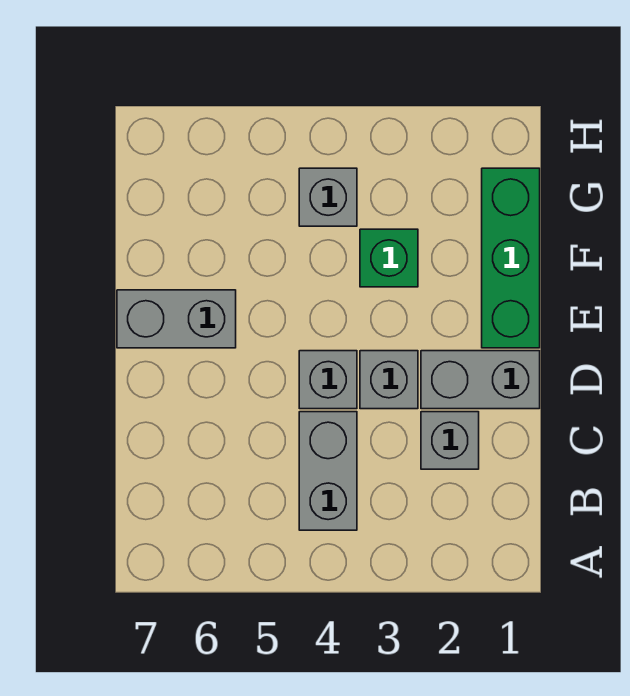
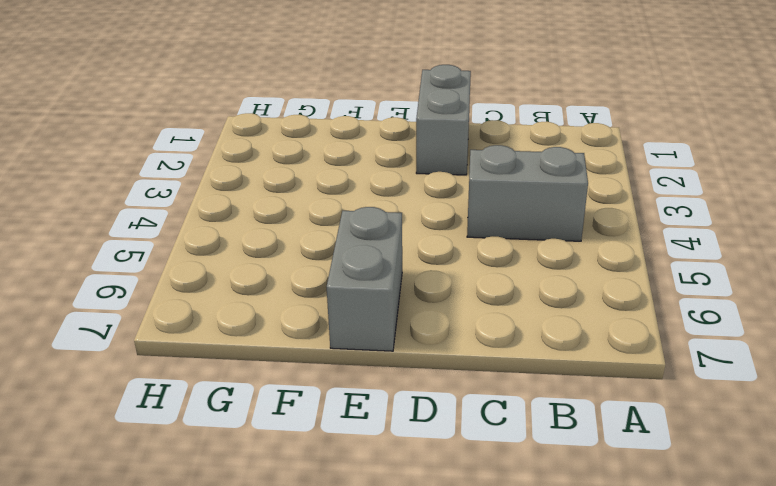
none -> grey 1x1 brick [421,412,479,469]
none -> grey 1x1 brick [360,351,418,409]

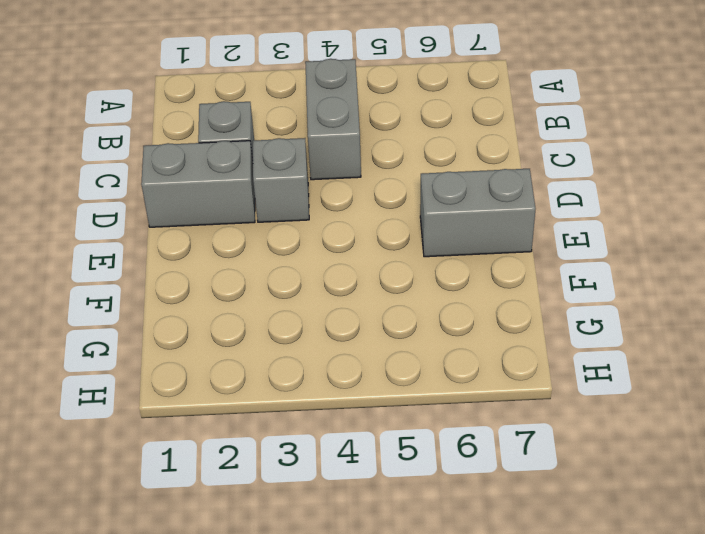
none -> grey 1x1 brick [299,351,357,409]
none -> green 1x3 brick [482,168,540,348]

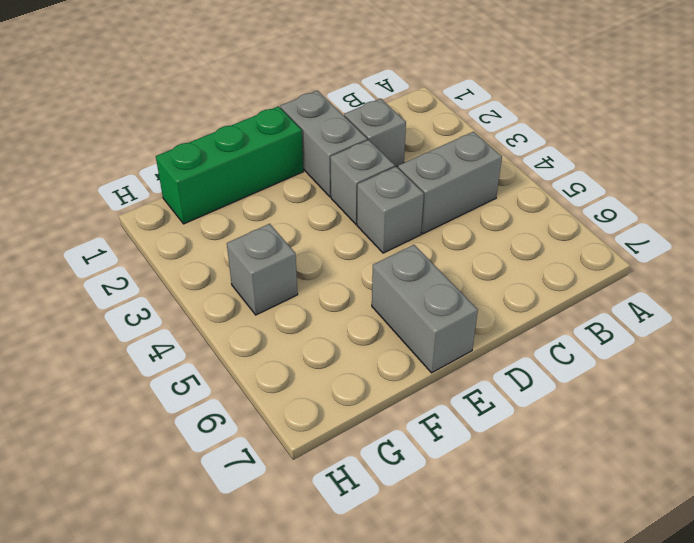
none -> green 1x1 brick [360,229,418,287]

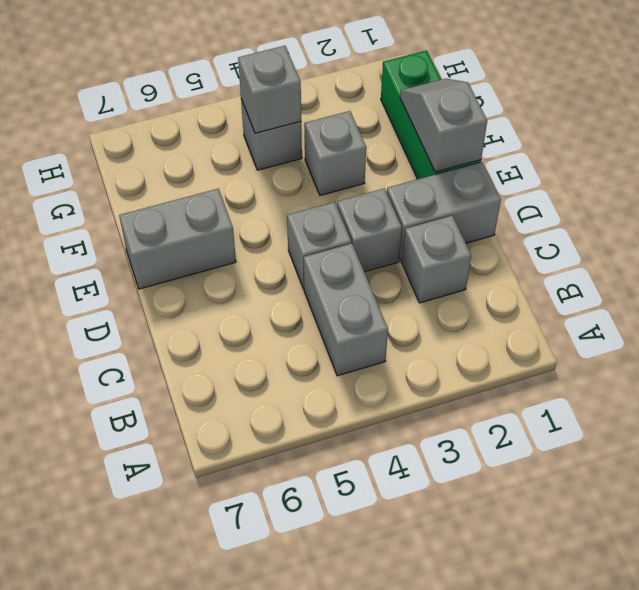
grey 1x2 slope [400,79,487,172] -> none
grey 1x1 brick [304,111,366,196] -> green 1x1 brick [360,229,418,287]
grey 1x1 brick [238,46,301,133] -> none

